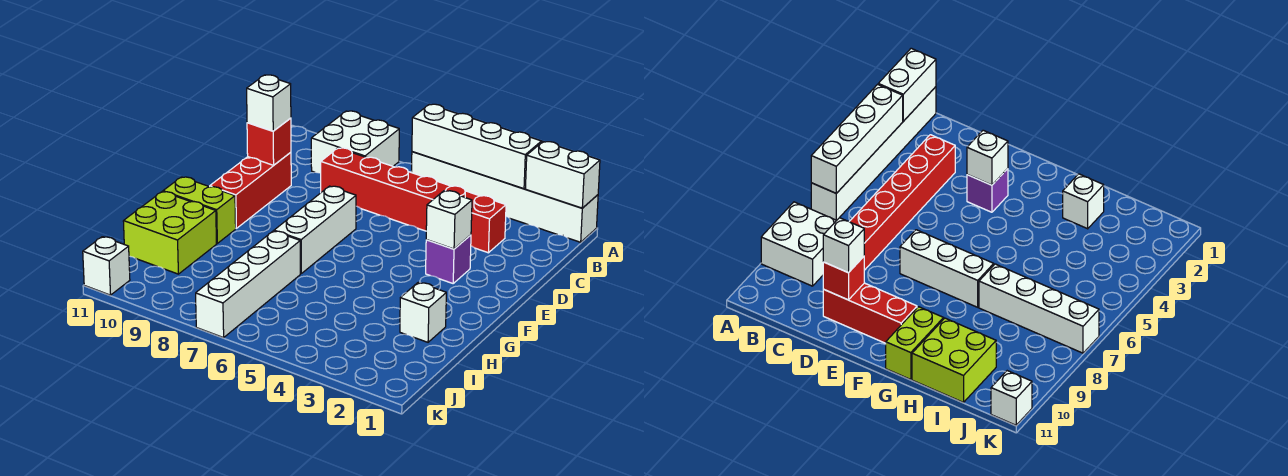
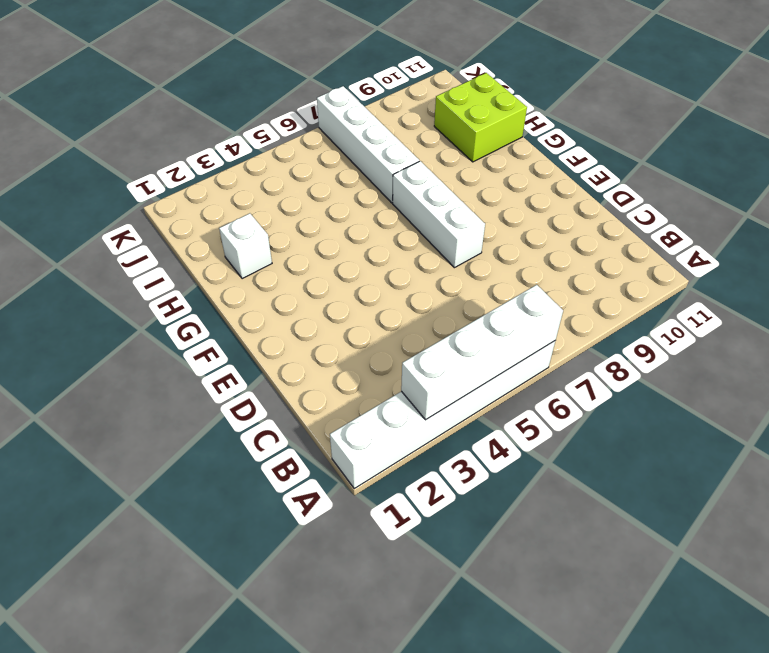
none -> white 2x2 brick [311,111,399,173]
none -> red 1x6 brick [321,148,506,253]
none -> red 1x3 brick [210,152,291,228]

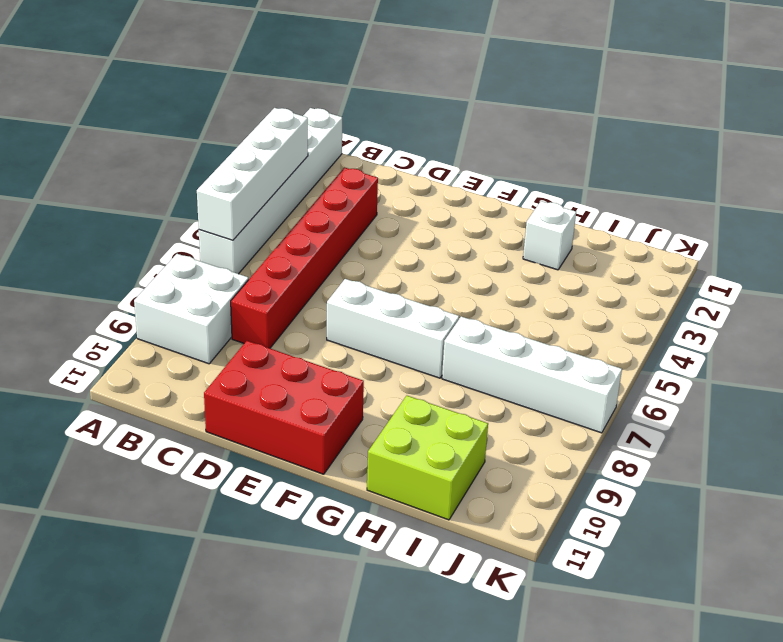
red 2x3 brick [204,341,364,474] -> red 1x3 brick [210,152,291,228]
none -> purple 1x1 brick [426,235,471,283]
none -> lime 1x2 brick [163,177,236,243]
none -> white 1x1 brick [83,237,130,295]

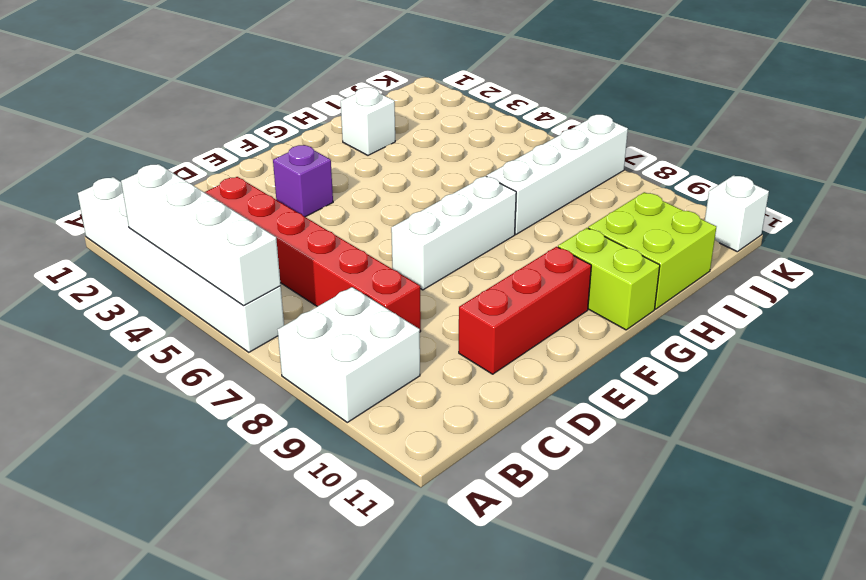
none -> white 1x2 brick [525,142,600,208]
none -> red 1x1 brick [247,118,291,165]
none -> white 1x1 brick [426,191,472,249]

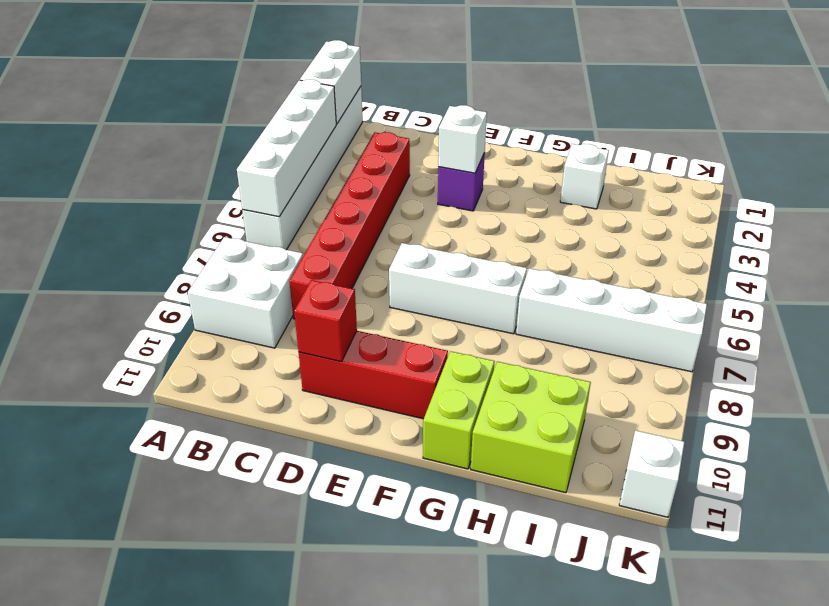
none -> white 1x1 brick [247,75,291,131]

